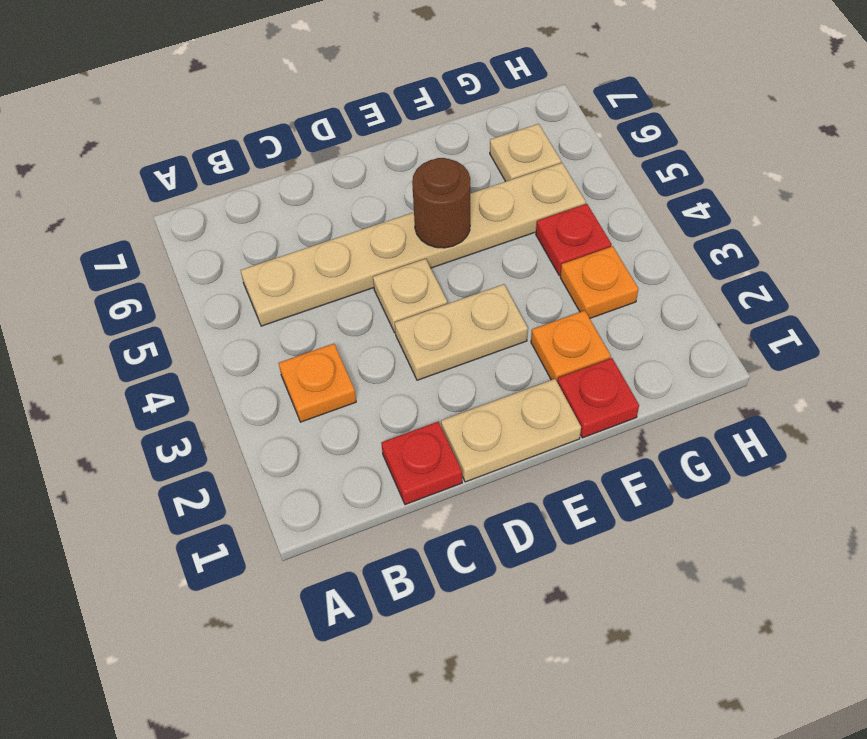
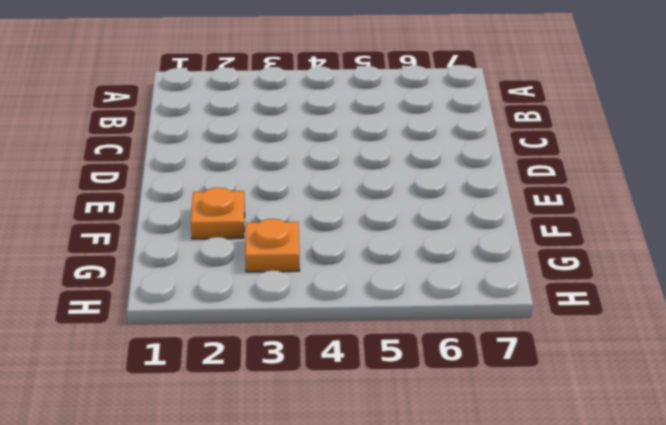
none -> orange 1x1 plate [279,344,356,422]
none -> tan 1x6 plate [240,163,586,326]
none -> red 1x1 plate [381,422,462,505]

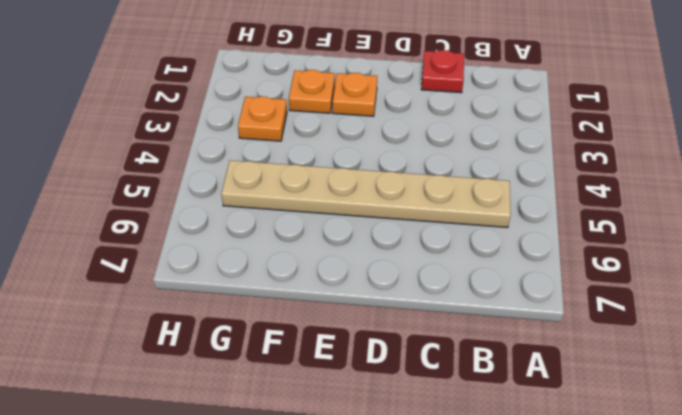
orange 1x1 plate [332,73,377,116] -> orange 1x1 plate moved to [279,344,356,422]
none -> tan 1x2 plate [441,379,581,482]
none -> tan 1x2 plate [395,284,528,380]
none -> tan 1x1 plate [373,259,447,333]

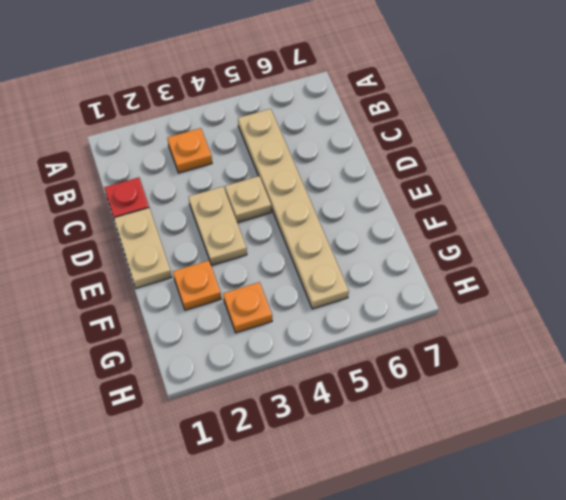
none -> red 1x1 plate [557,358,639,438]
none -> red 1x1 plate [536,204,612,275]
none -> tan 1x1 plate [490,124,561,182]

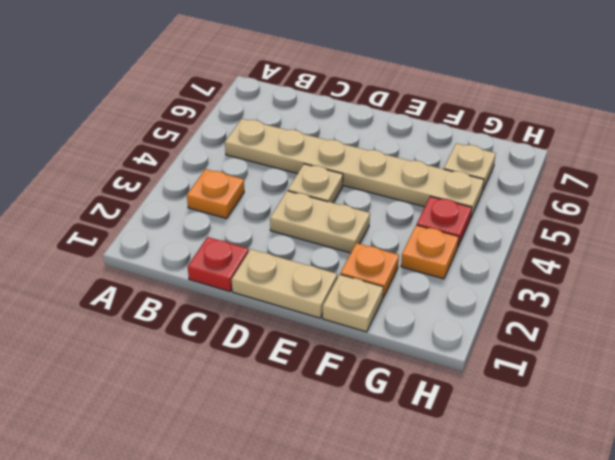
tan 1x1 plate [322,275,383,332] -> red 1x1 plate [557,358,639,438]
none -> brown 1x1 round brick [412,158,470,248]

